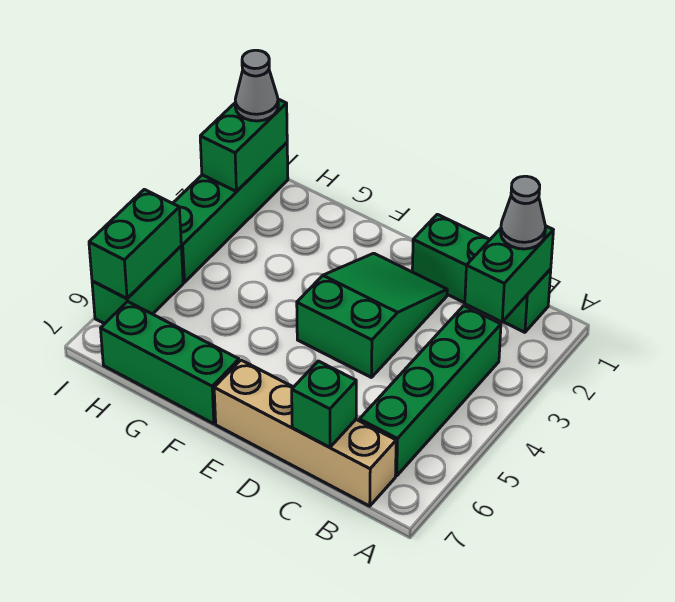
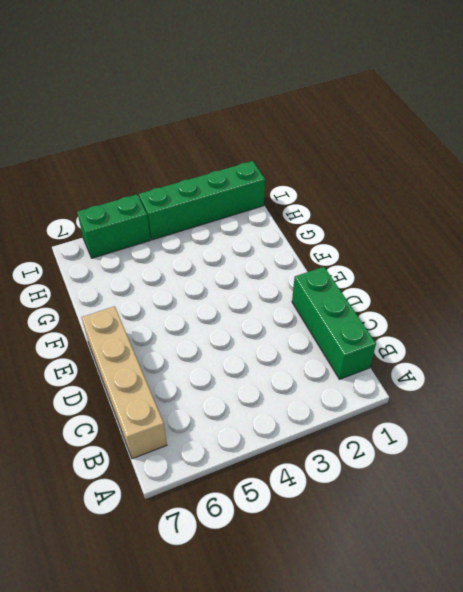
none -> green 1x4 brick [359,306,501,476]
none -> green 2x3 slope [297,253,447,378]
none -> green 1x3 brick [101,301,239,424]

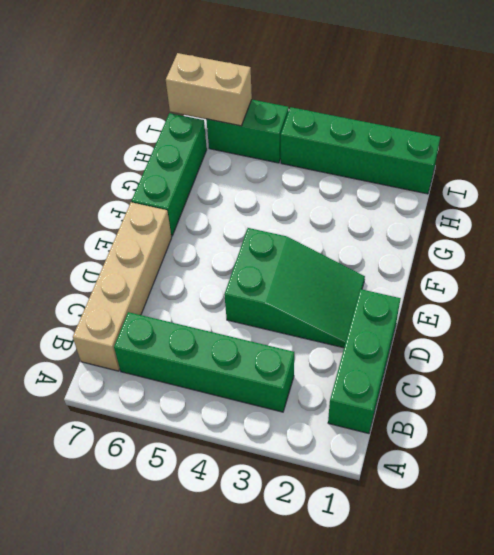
tan 1x2 brick [166,53,252,126] -> green 1x2 brick [89,189,181,299]
none -> green 1x2 brick [465,226,553,322]
none -> green 1x1 brick [292,361,356,447]
none -> green 1x2 brick [200,99,287,192]

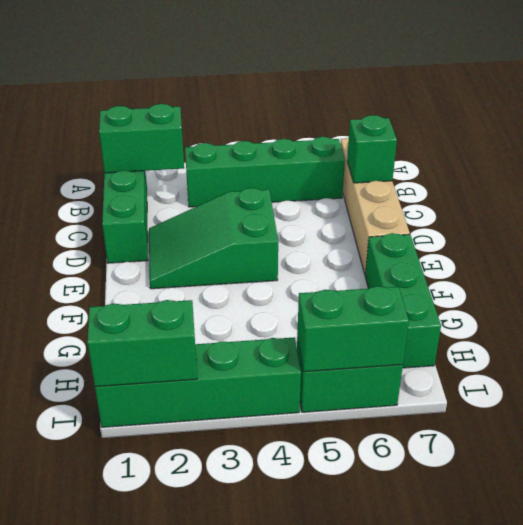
none -> grey 1x1 cone [501,176,545,249]
none -> grey 1x1 cone [235,50,278,121]

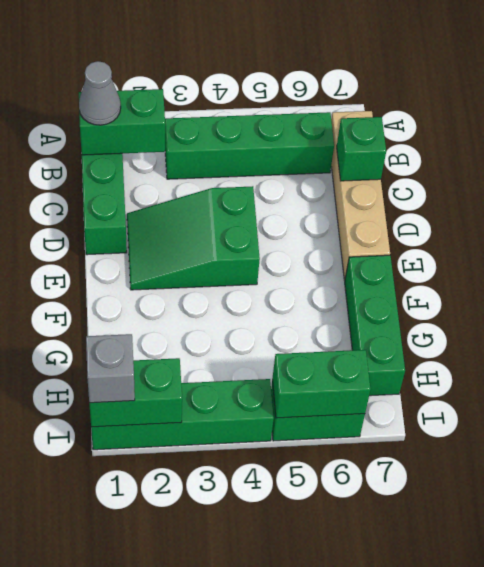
grey 1x1 brick [86,334,135,403] -> grey 1x1 cone [235,50,278,121]

